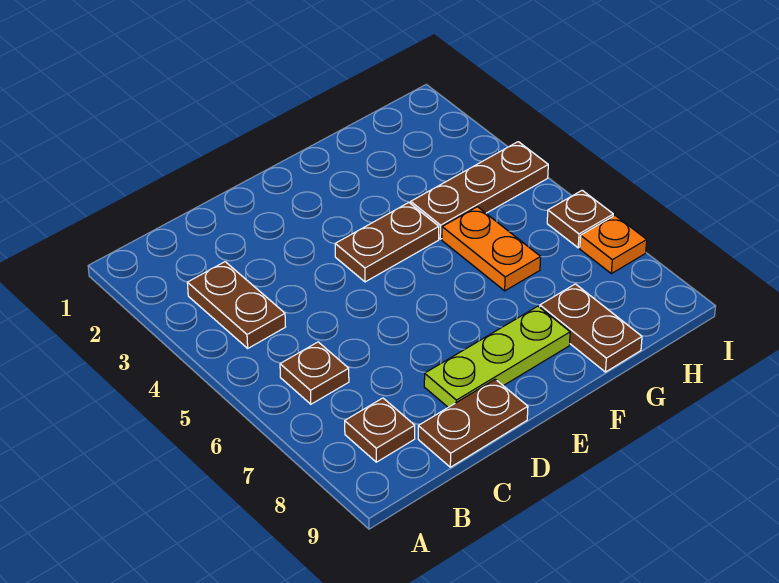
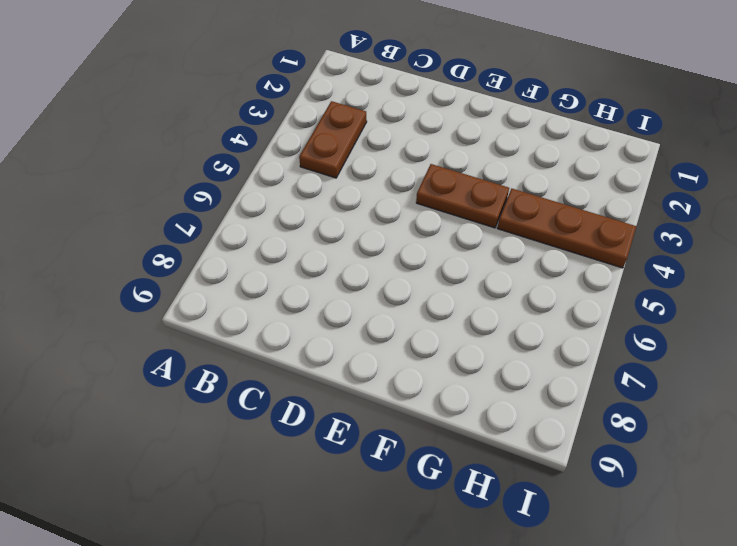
none -> brown 1x1 plate [280,342,349,404]
none -> brown 1x1 plate [345,398,415,462]

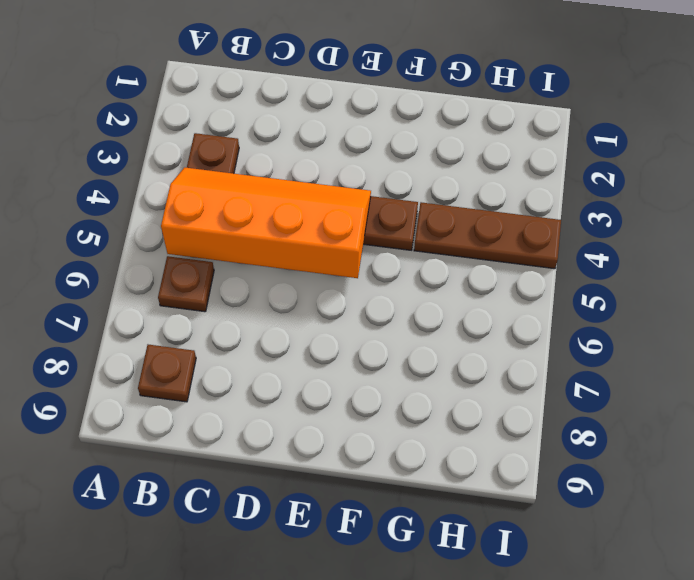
orange 2x4 slope [161,167,371,278] -> none
none -> brown 1x2 plate [418,379,528,467]
none -> lime 1x3 plate [424,306,570,407]

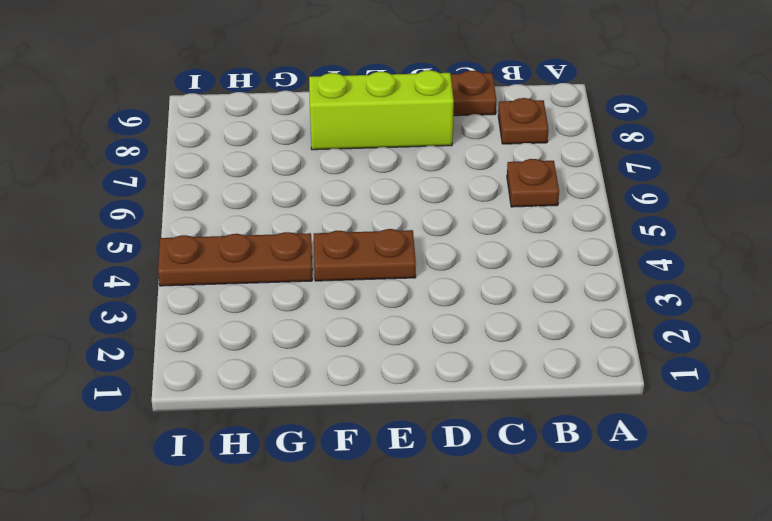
lime 1x3 brick [309,70,454,150] -> lime 1x3 plate [424,306,570,407]
none -> brown 1x2 plate [187,262,285,348]
none -> orange 1x2 plate [442,207,541,291]

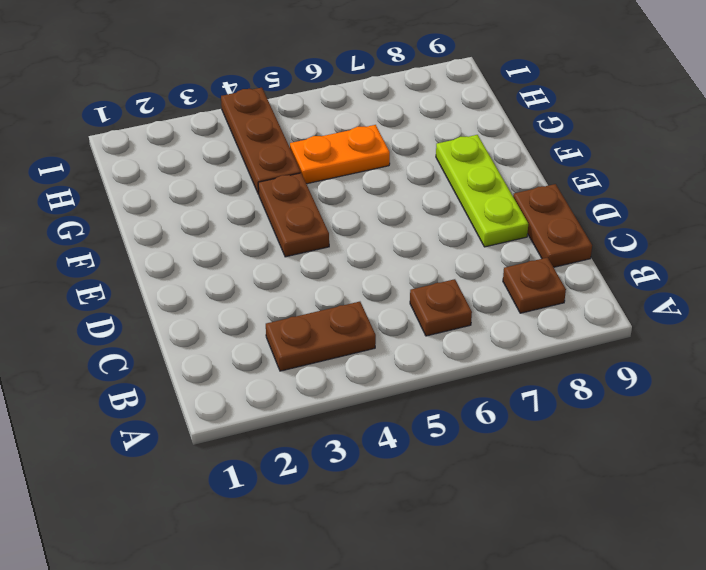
none -> brown 1x2 plate [540,284,642,372]
none -> brown 1x1 plate [547,190,613,248]

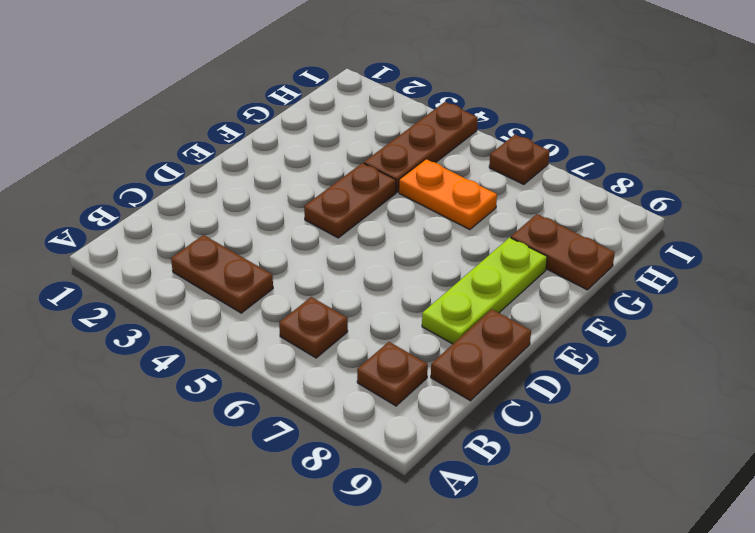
none -> orange 1x1 plate [580,216,647,274]

